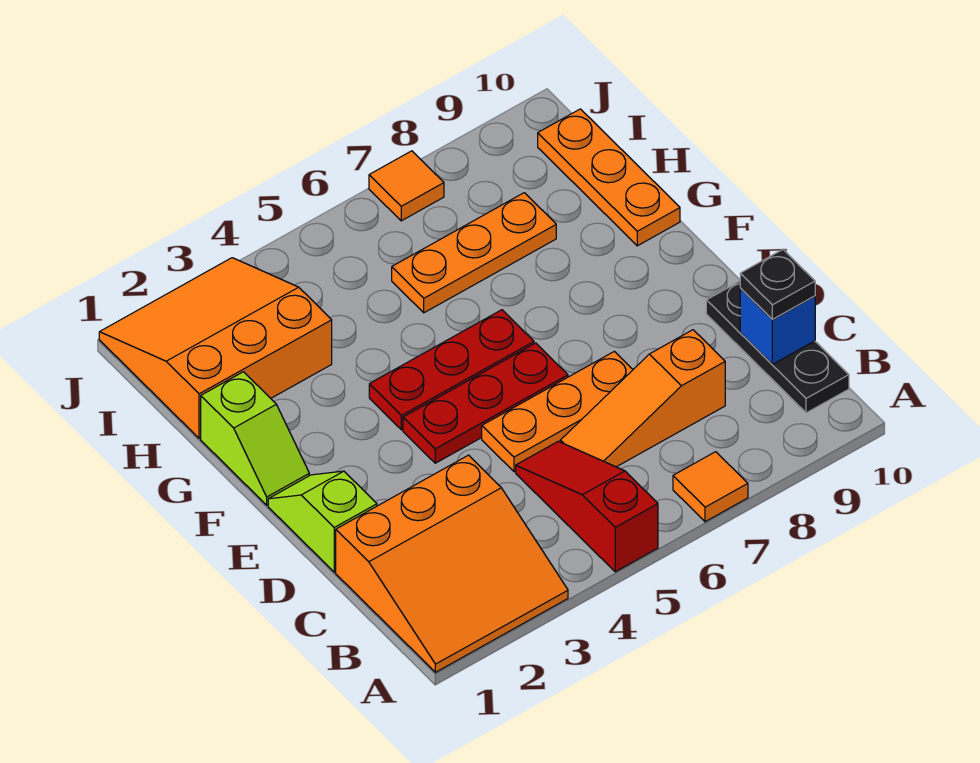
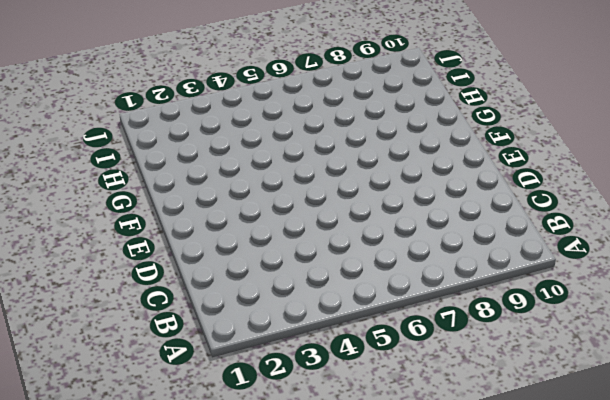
none -> orange 3x3 slope [336,455,568,672]
none -> red 1x3 slope [516,441,658,572]
none -> orange 1x1 tile [673,452,748,522]

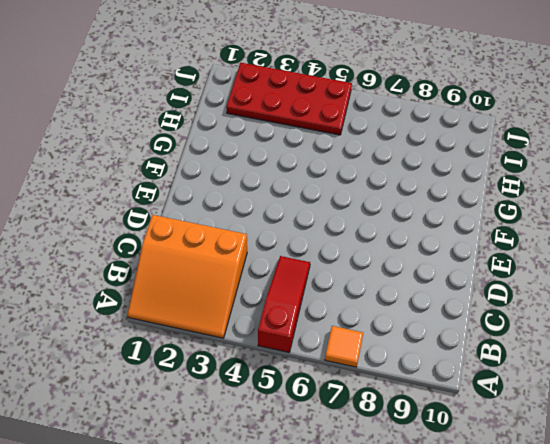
red 2x4 plate [226,63,352,135] -> orange 3x3 slope [99,258,332,438]
none -> black 1x3 plate [706,281,849,413]
none -> orange 1x3 slope [560,330,725,467]
none -> lime 1x2 slope [268,471,377,572]

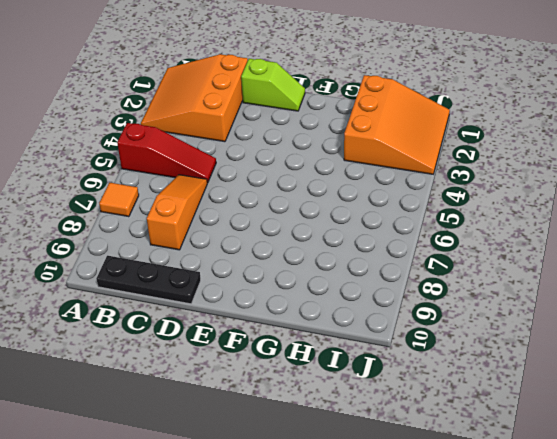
none -> orange 1x3 plate [482,351,633,472]
none -> red 1x3 plate [403,343,568,463]
none -> lime 1x2 slope [201,372,309,505]

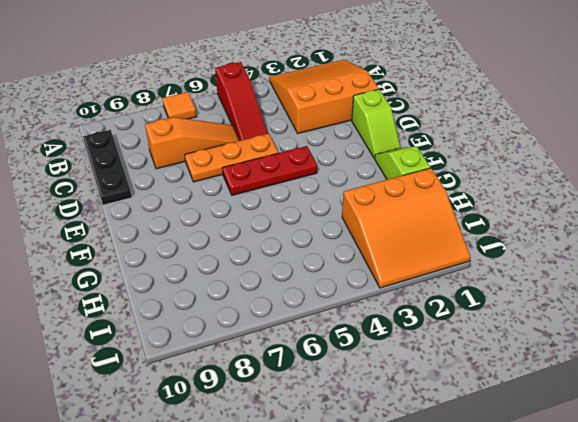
none -> red 1x3 plate [369,310,534,430]
none -> orange 1x3 plate [538,109,680,246]
none -> orange 1x3 plate [392,193,556,313]

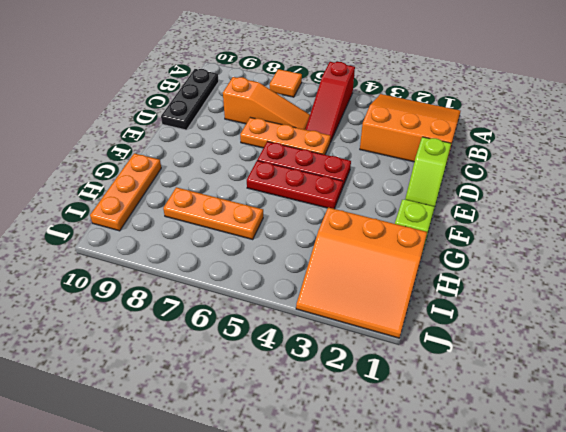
none -> orange 1x1 tile [369,151,444,221]
none -> blue 1x1 brick [740,288,815,364]
none -> black 1x1 plate [740,250,815,319]

